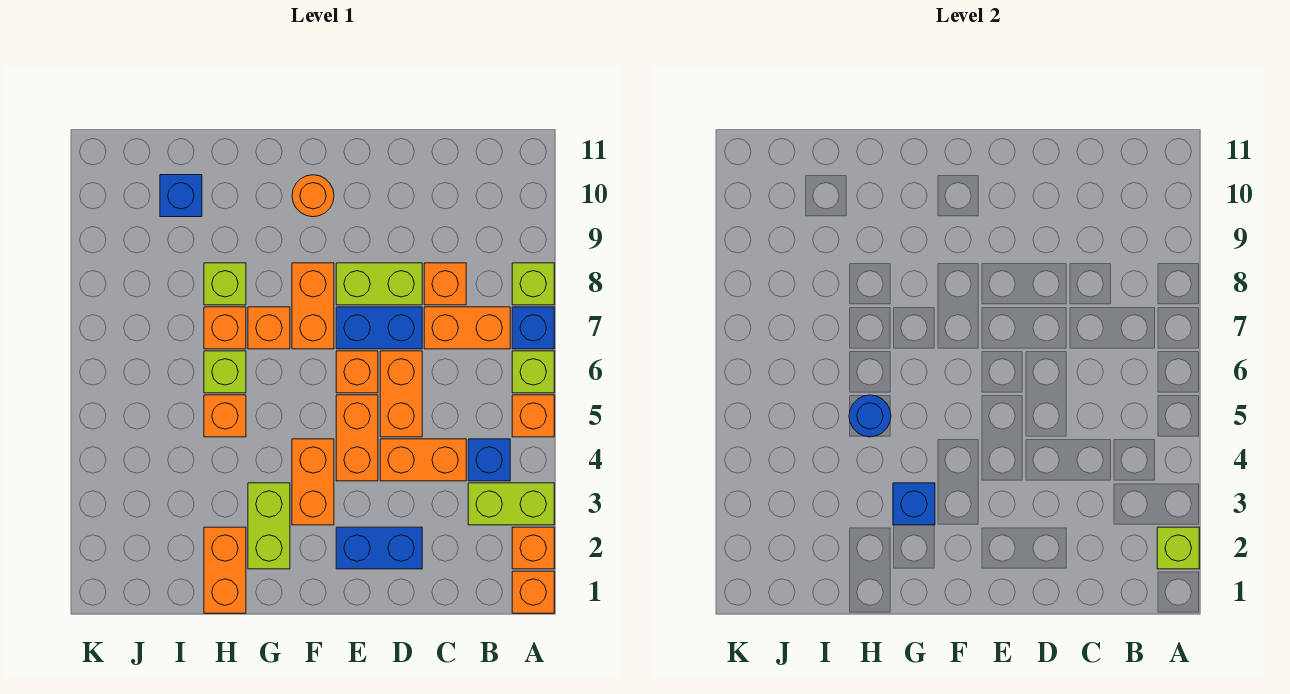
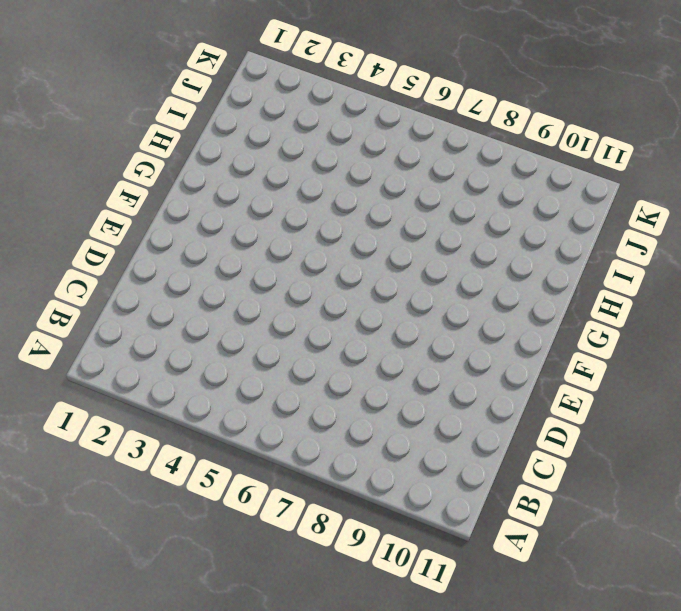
none -> orange 1x1 brick [512,571,554,613]
none -> orange 1x1 brick [512,527,554,569]
none -> lime 1x2 brick [468,483,554,525]
none -> orange 1x1 brick [512,395,554,437]

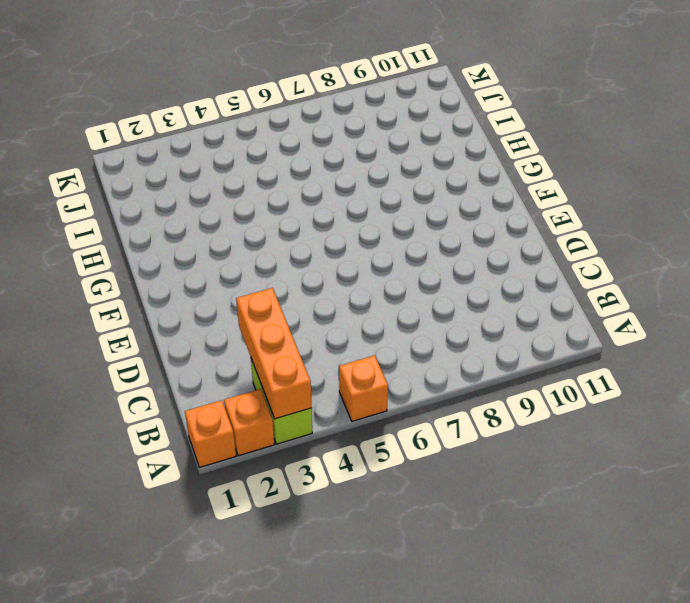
orange 1x3 brick [236,288,312,419] -> none
none -> lime 1x1 brick [512,351,554,393]
none -> blue 1x1 brick [512,307,554,349]
none -> lime 1x1 brick [512,263,554,305]
none -> blue 1x1 brick [468,439,510,481]

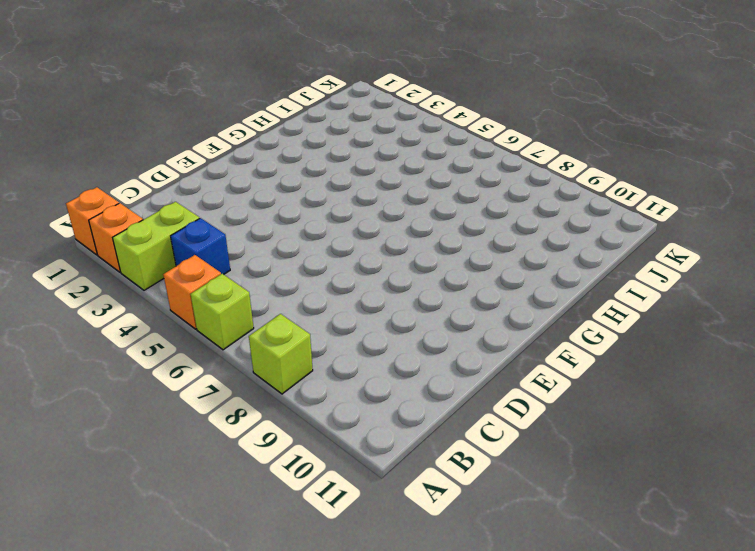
none -> blue 1x1 brick [512,307,554,349]
none -> orange 1x2 brick [424,307,510,349]
none -> orange 1x2 brick [380,439,466,481]
none -> orange 1x1 brick [424,263,466,305]

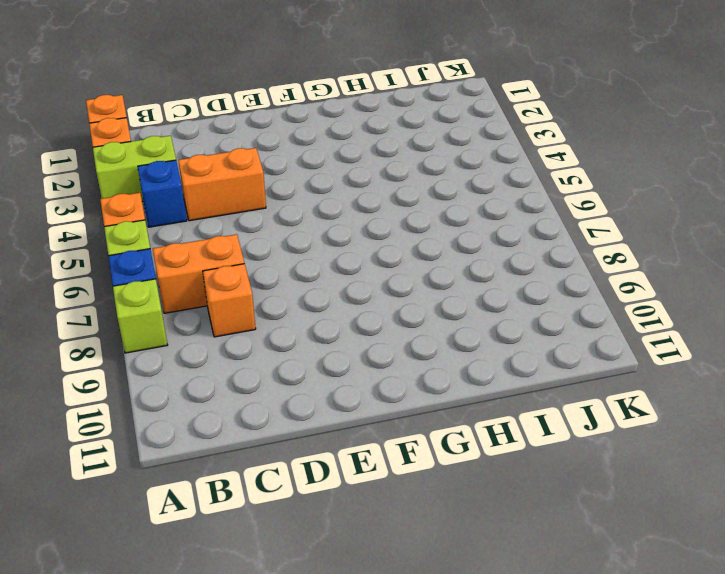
none -> blue 1x2 brick [336,527,422,569]
none -> orange 1x2 brick [380,351,422,437]
none -> blue 1x2 brick [336,307,422,349]
none -> lime 1x2 brick [336,263,422,305]

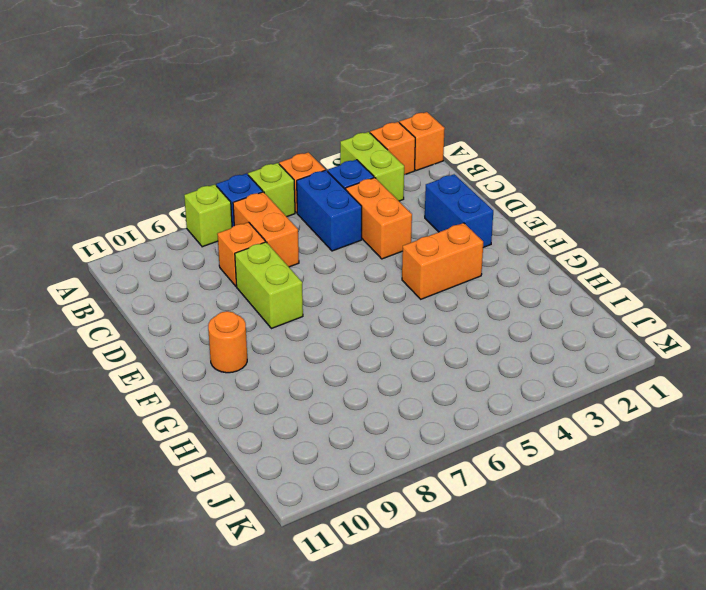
blue 1x2 brick [297,170,362,251] -> blue 1x2 brick moved to [336,307,422,349]
none -> orange 1x2 brick [380,351,422,437]
none -> orange 1x2 brick [336,395,378,481]
none -> orange 1x1 brick [336,351,378,393]
none -> orange 1x2 brick [292,263,334,349]

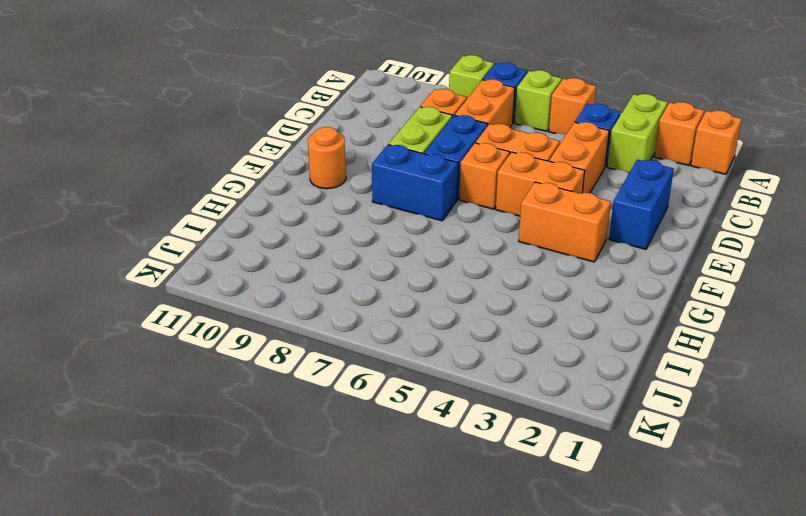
blue 1x2 brick [372,145,458,221] -> orange 1x2 brick [292,263,334,349]
none -> lime 1x2 brick [248,483,290,569]
none -> orange 1x1 brick [248,307,290,349]
none -> orange 1x2 brick [204,527,246,613]
none -> orange 1x1 brick [204,395,246,437]

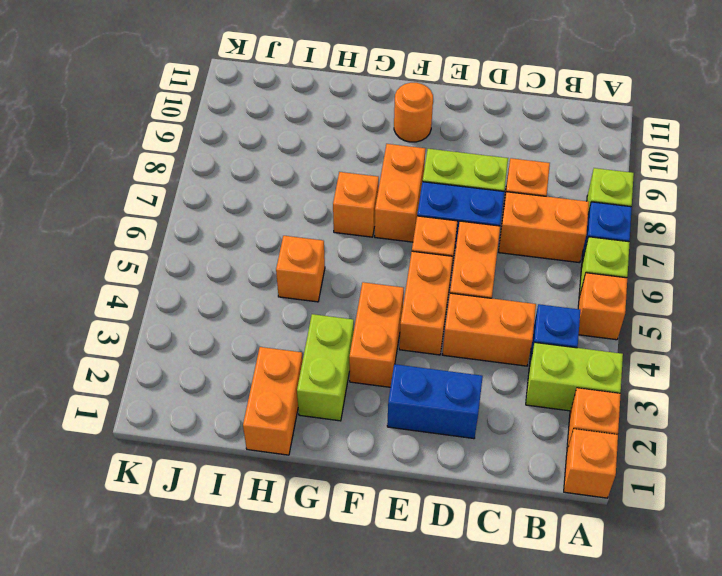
none -> lime 1x1 brick [204,351,246,393]
none -> orange 1x1 brick [204,307,246,349]
none -> lime 1x1 brick [204,263,246,305]
none -> blue 1x1 brick [160,175,202,217]

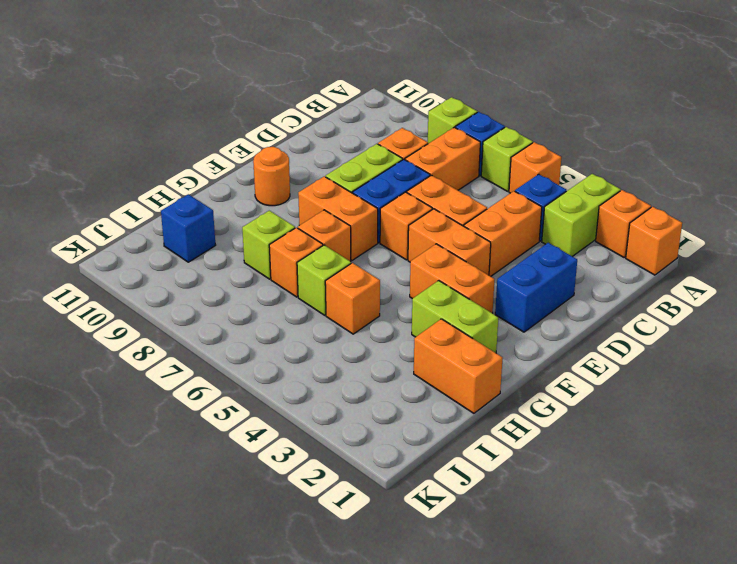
none -> lime 1x1 brick [1157,527,1199,569]
none -> blue 1x1 brick [893,483,935,525]
none -> blue 1x1 round brick [849,395,891,437]

